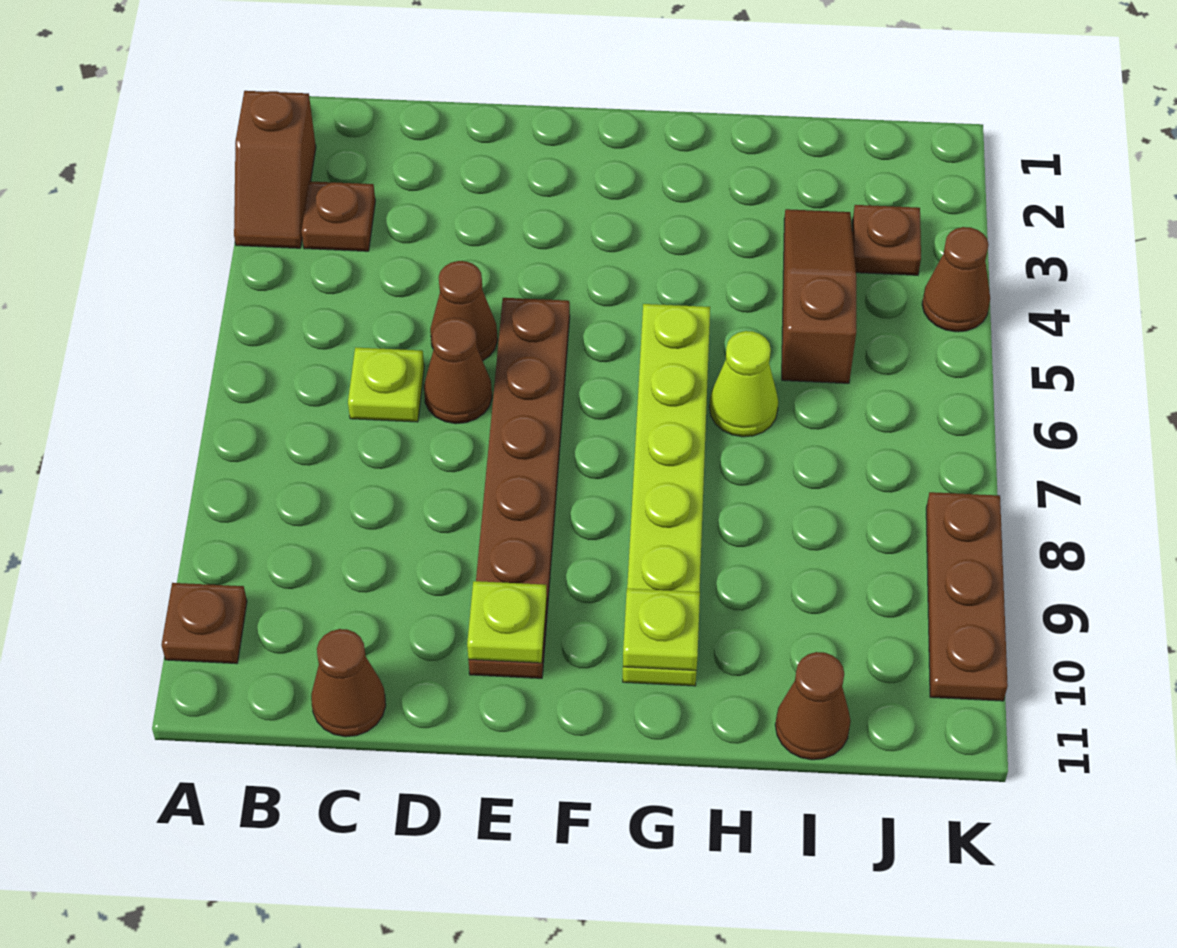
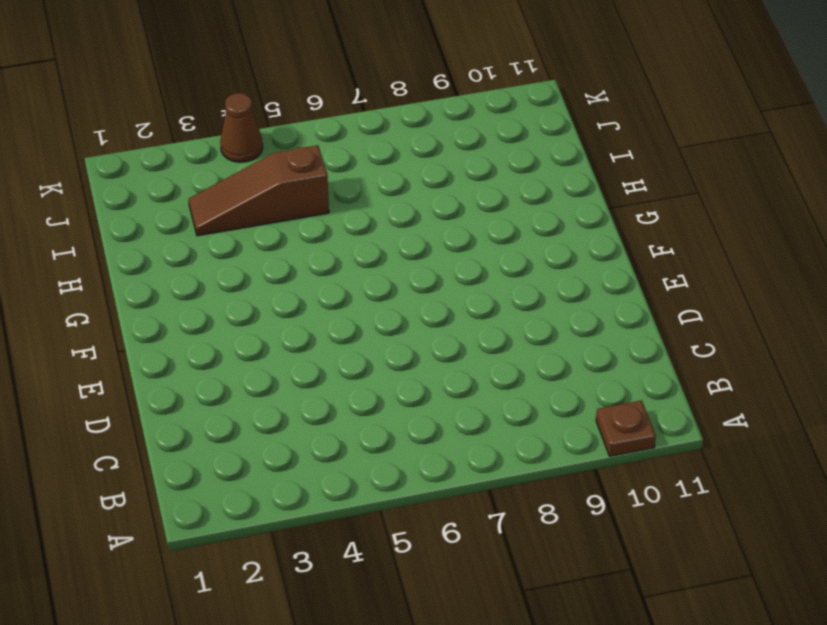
none -> brown 1x2 slope [234,91,316,248]
none -> brown 1x1 plate [301,181,375,251]
none -> lime 1x1 plate [348,348,424,422]

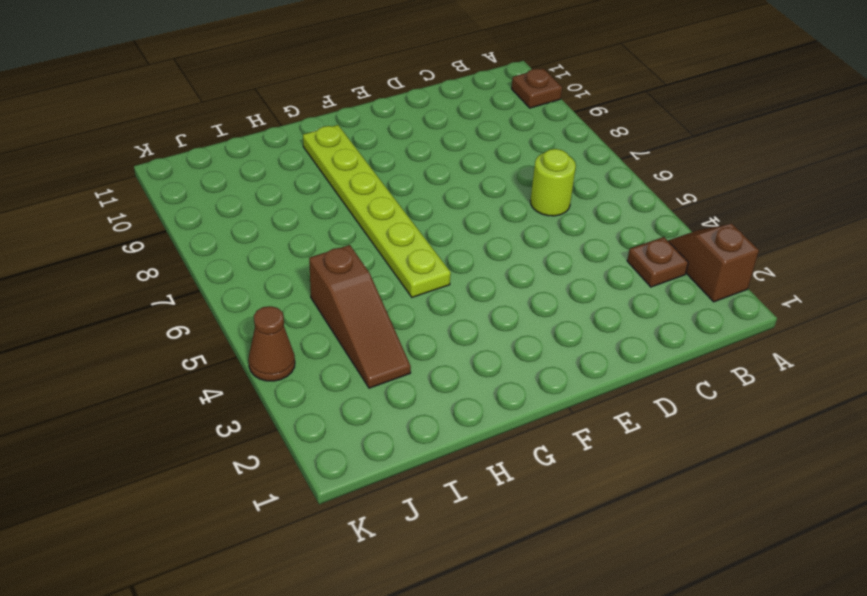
lime 1x1 round brick [530,149,576,216] -> lime 1x1 plate [348,348,424,422]
none -> brown 1x1 cone [311,629,386,737]
none -> brown 1x1 cone [430,261,498,361]
none -> brown 1x1 cone [424,318,492,424]

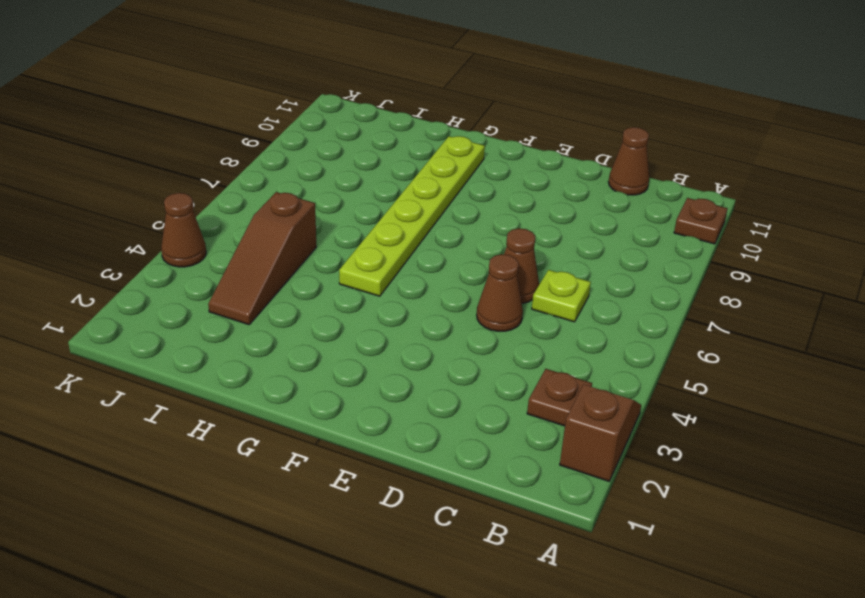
none -> brown 1x6 plate [468,298,570,678]
none -> lime 1x1 cone [709,331,778,437]
none -> brown 1x1 cone [775,652,851,760]

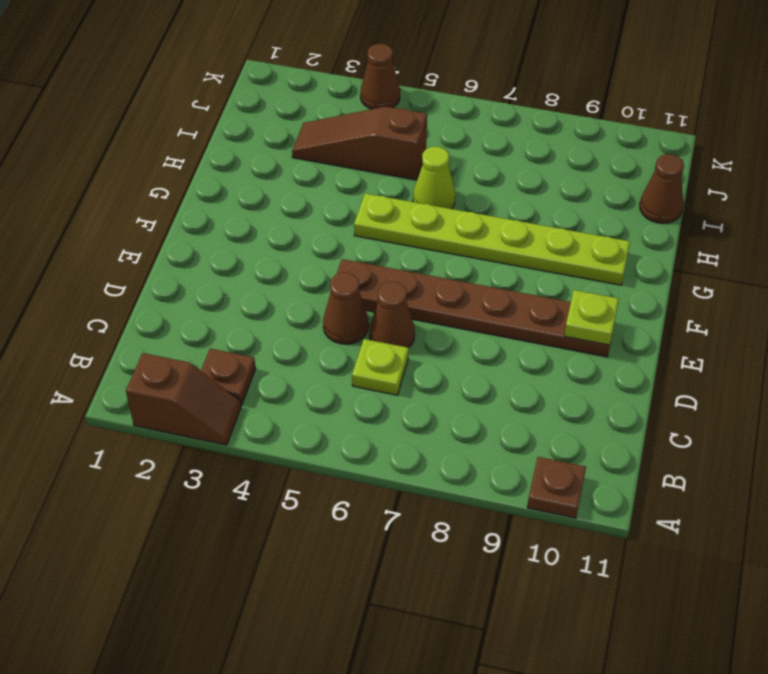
none -> brown 1x1 cone [311,629,386,737]
none -> brown 1x1 plate [852,205,921,275]
none -> brown 1x3 plate [926,492,1008,701]

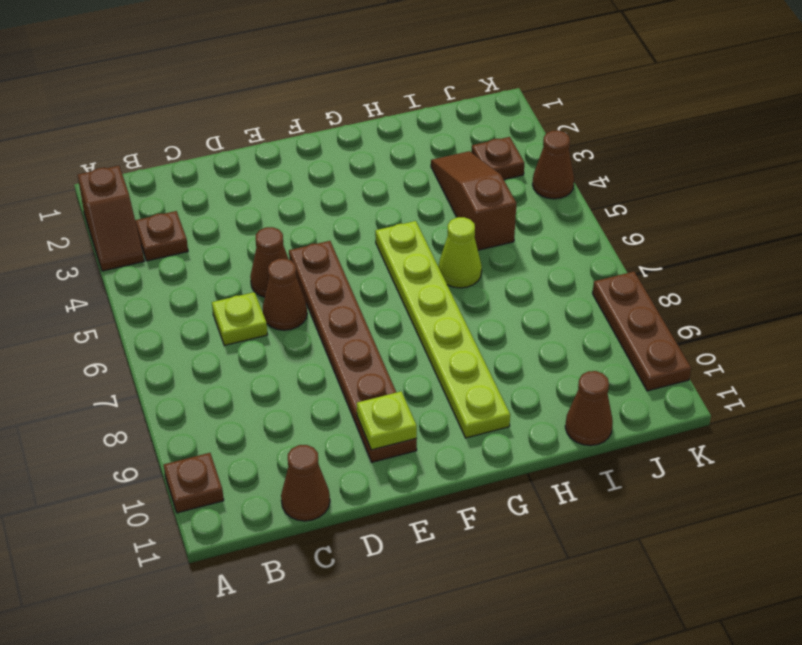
none -> lime 1x1 plate [623,588,700,671]

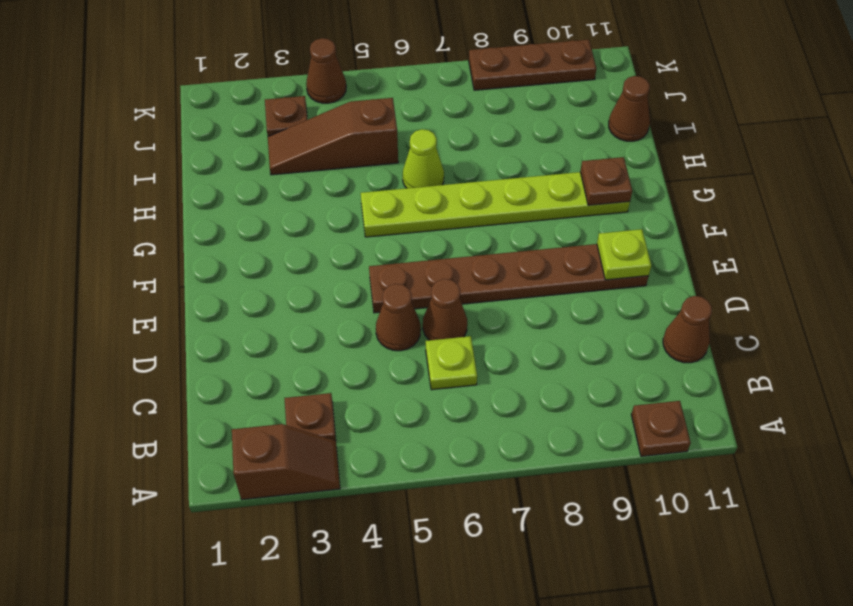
brown 1x1 plate [580,157,632,205] -> lime 1x1 plate [623,588,700,671]

